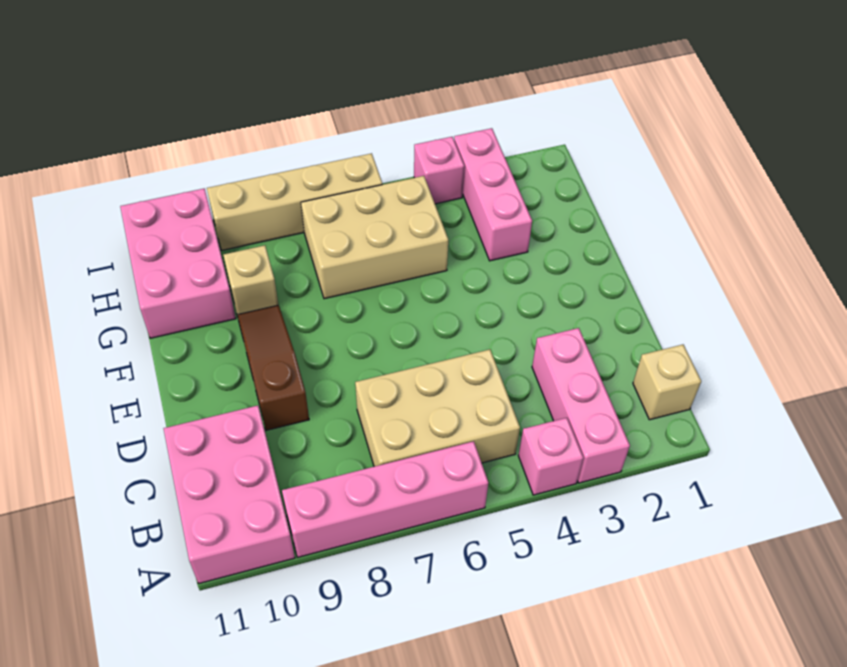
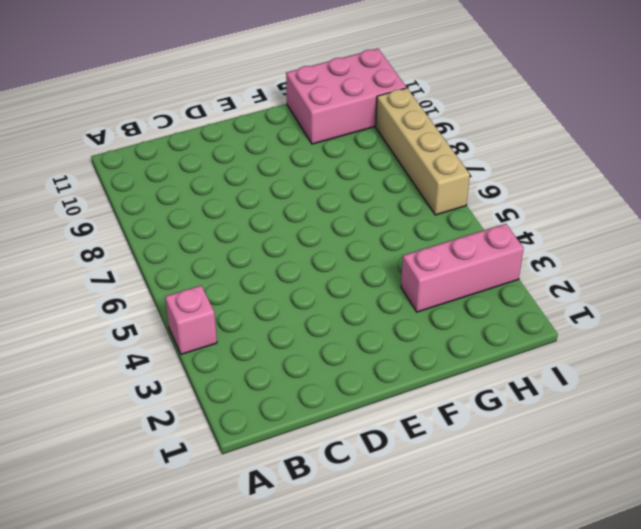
none -> pink 1x3 brick [532,328,630,483]
none -> pink 1x4 brick [282,441,488,557]
none -> pink 2x3 brick [164,406,295,584]

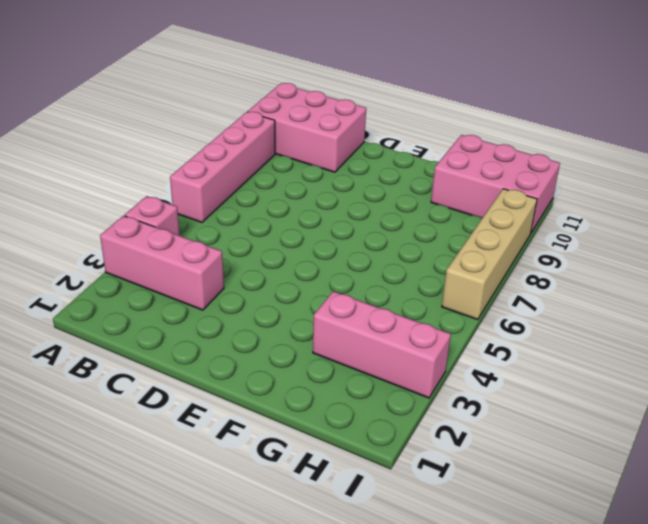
none -> tan 1x1 brick [633,345,701,420]
none -> tan 2x3 brick [355,349,520,467]
none -> brown 1x3 slope [237,305,309,430]

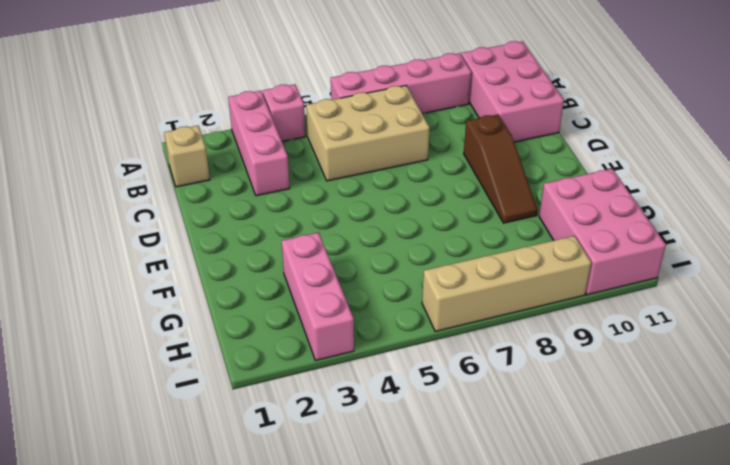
none -> tan 2x3 brick [301,176,448,299]
none -> tan 1x1 brick [223,245,278,315]
none -> pink 1x1 brick [414,137,464,204]

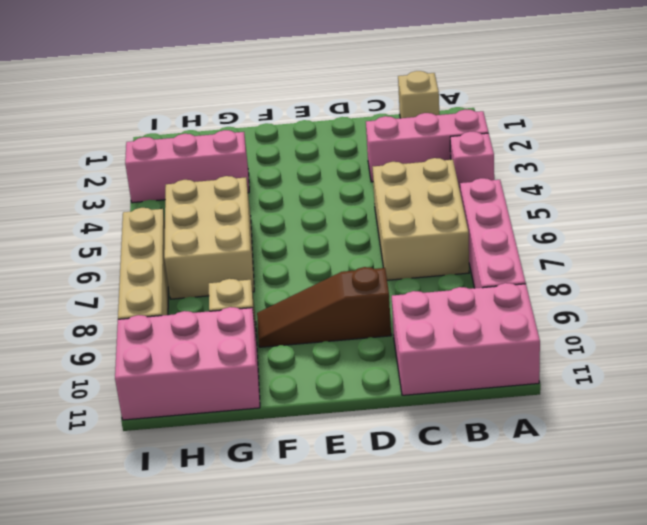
none -> pink 1x1 brick [414,137,464,204]

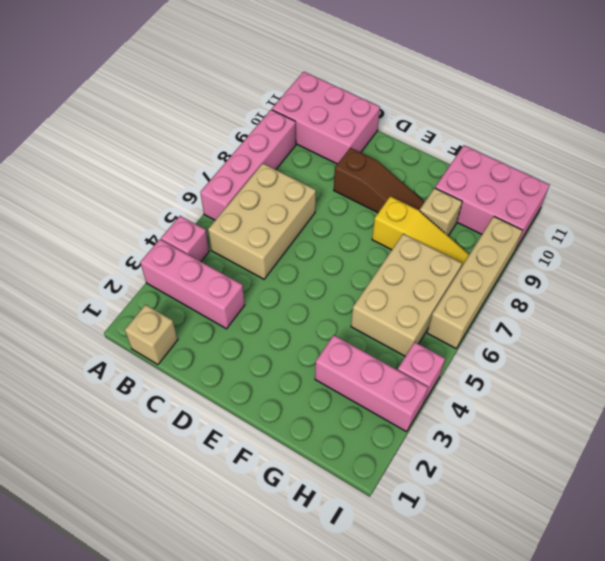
yellow 1x3 slope [372,196,470,267] -> none

